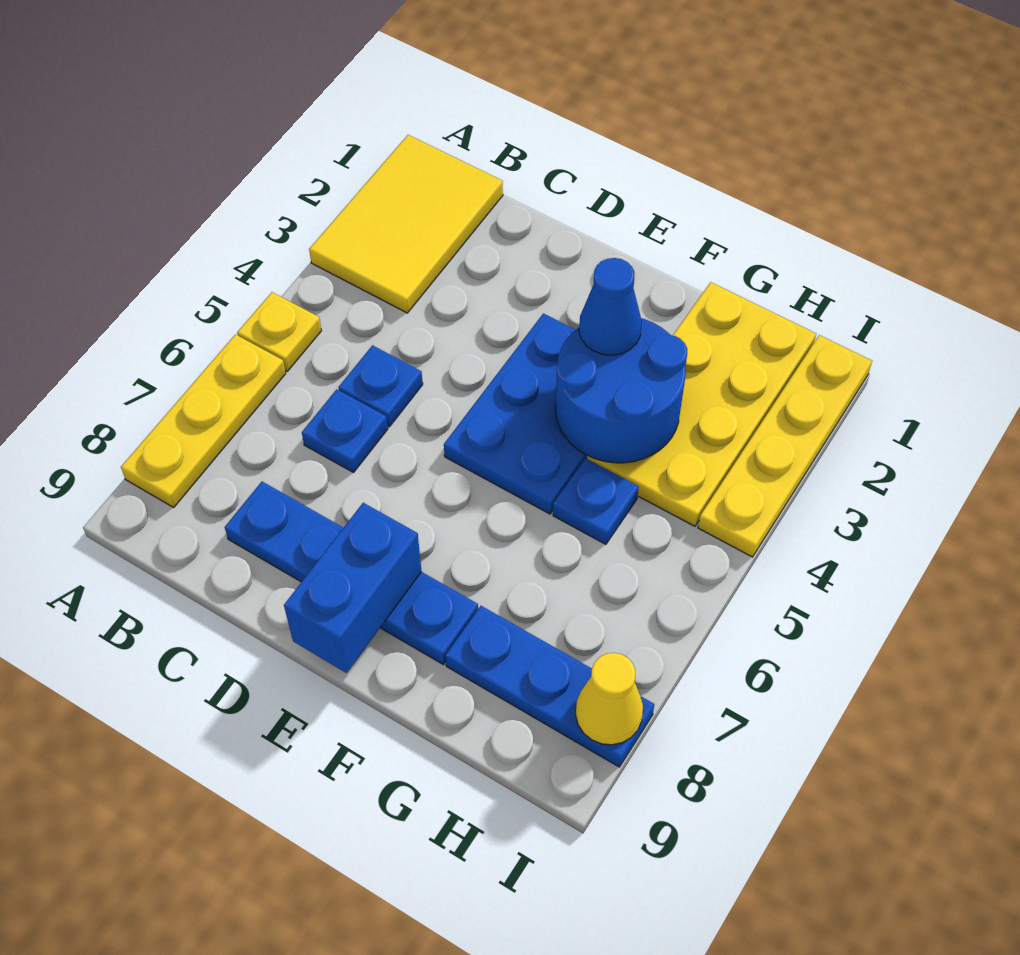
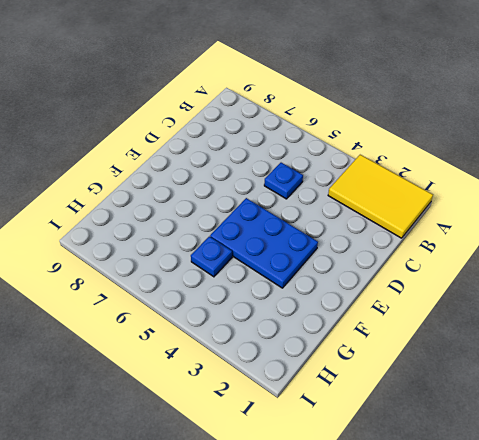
none -> yellow 1x1 plate [237,292,321,371]
none -> yellow 1x3 plate [121,334,286,507]
none -> blue 1x1 plate [302,389,388,473]

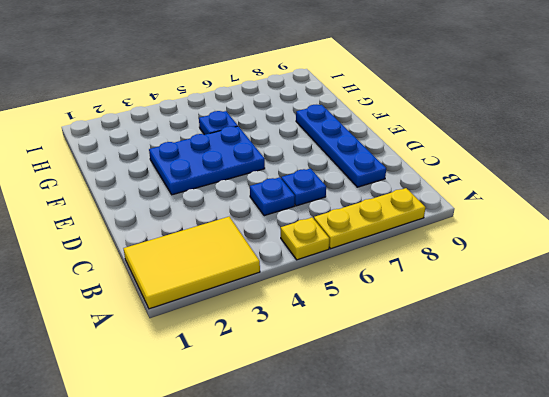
none -> yellow 2x4 plate [587,282,816,526]
none -> blue 1x3 plate [445,606,654,767]
none -> yellow 1x4 plate [698,335,872,557]

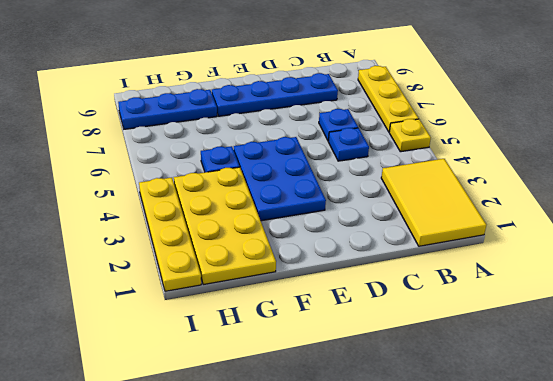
none -> blue 1x2 brick [284,503,422,673]
none -> blue 2x2 round brick [556,318,687,463]
none -> yellow 1x1 cone [576,653,643,745]

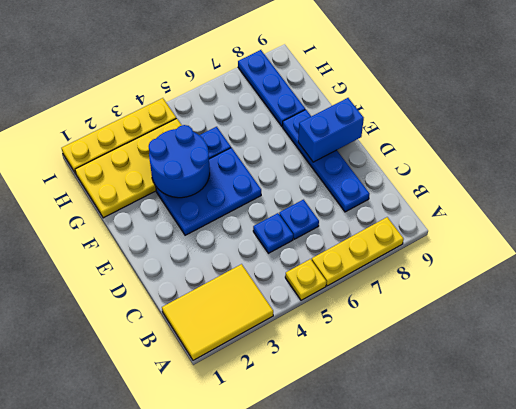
none -> yellow 1x1 cone [576,653,643,745]
none -> blue 1x1 cone [579,258,642,355]

